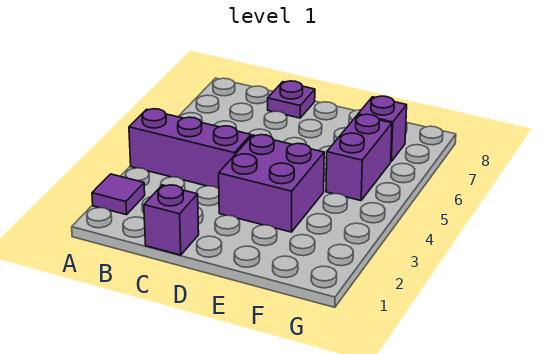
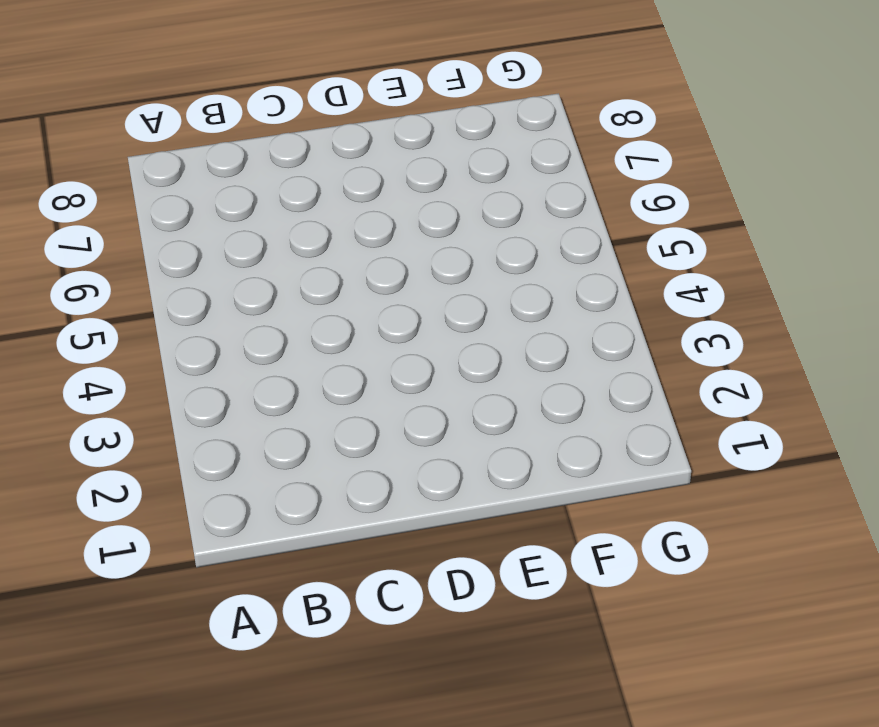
none -> purple 1x1 tile [92,174,145,215]
none -> purple 1x3 brick [129,109,251,189]

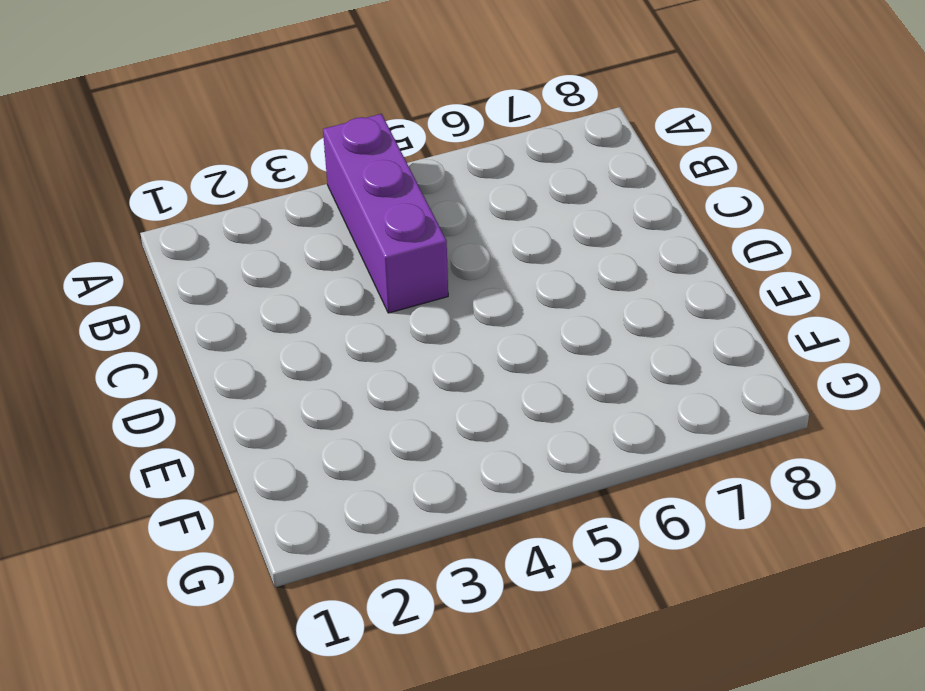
none -> purple 1x1 tile [92,174,145,215]
none -> purple 1x1 brick [144,185,199,255]

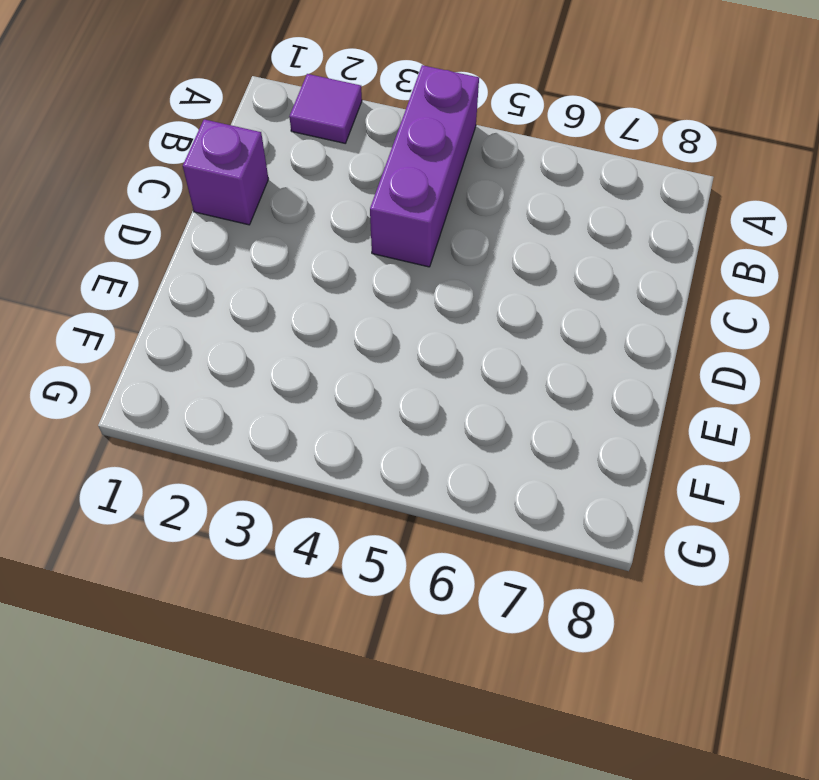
none -> purple 1x1 plate [268,81,315,118]
none -> purple 2x2 brick [219,135,324,232]

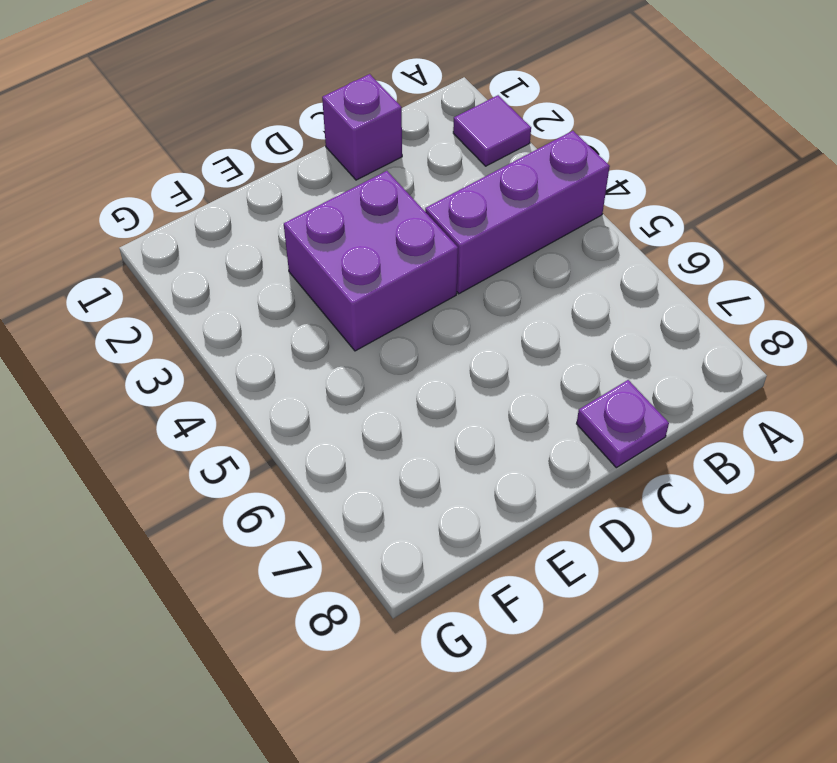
none -> purple 1x2 brick [326,114,392,201]
none -> purple 1x1 brick [358,96,407,161]

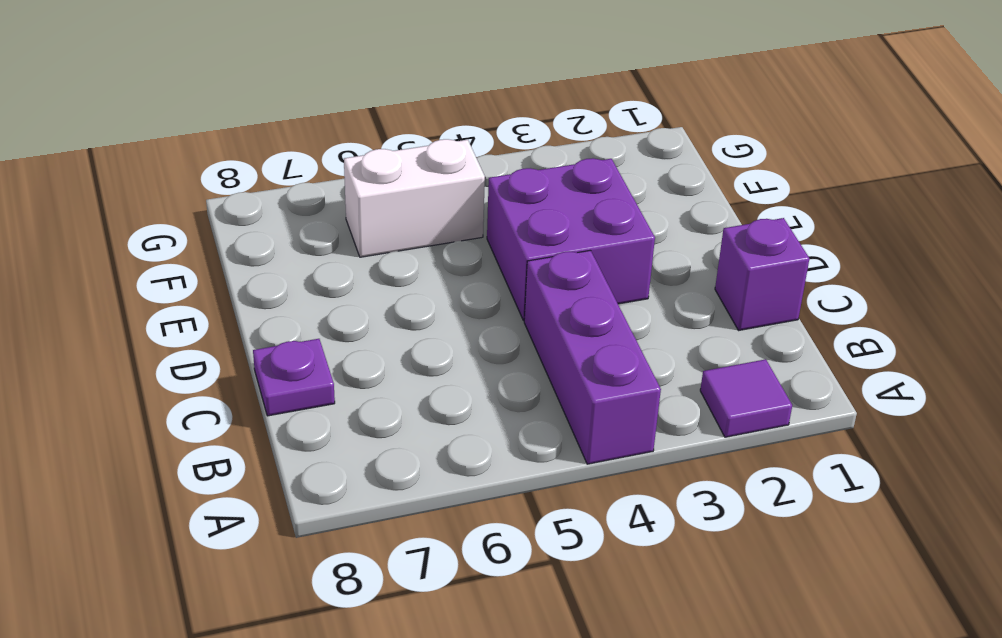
white 1x2 brick [344,139,485,257] -> purple 1x2 brick [326,114,392,201]
none -> purple 1x1 brick [358,96,407,161]

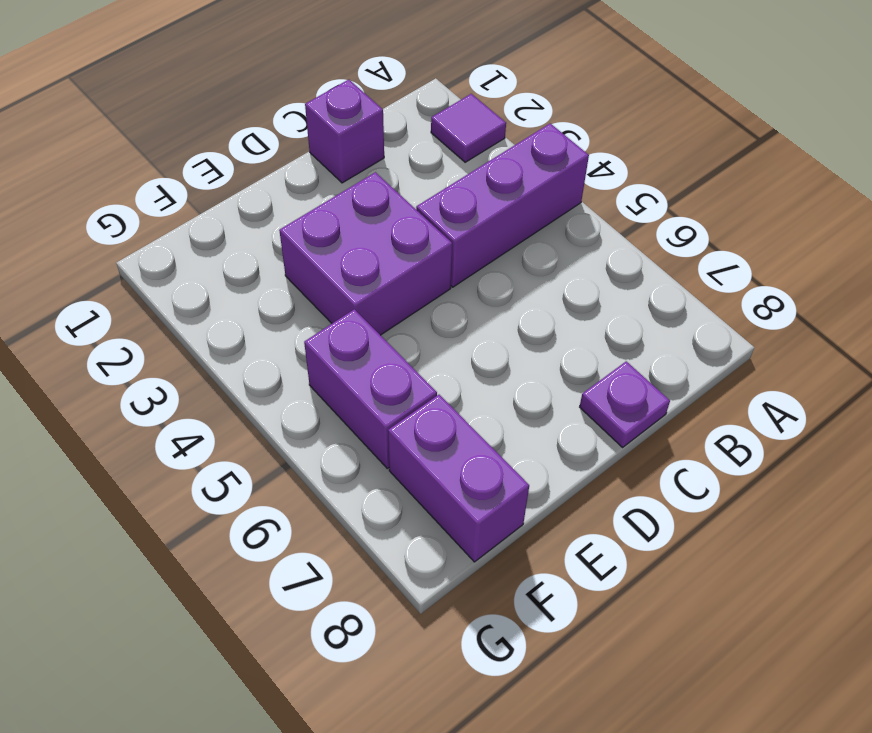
purple 1x2 brick [388,395,529,562] -> purple 1x1 brick [358,96,407,161]

